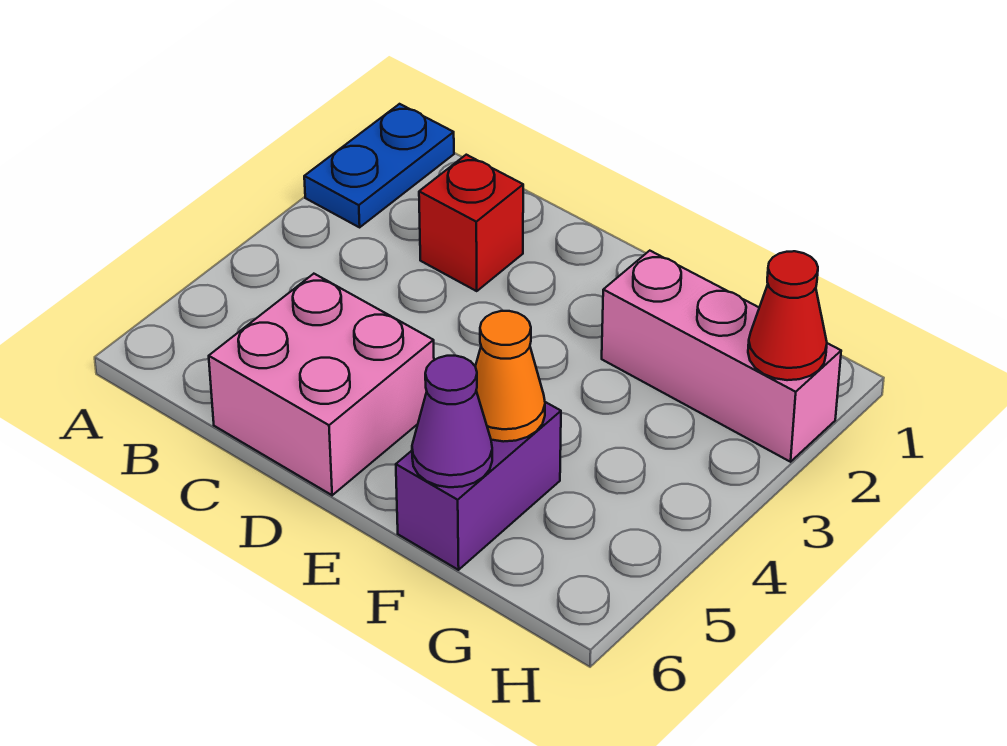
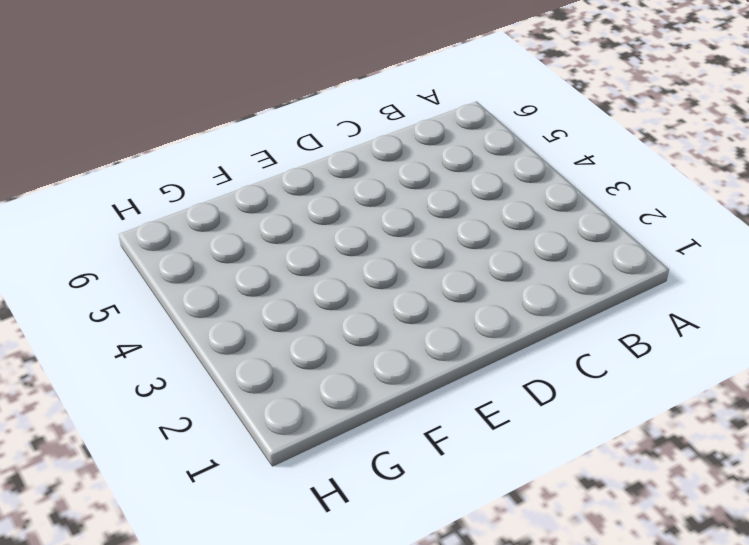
none -> blue 1x2 plate [304,104,454,227]
none -> red 1x1 brick [419,155,523,291]

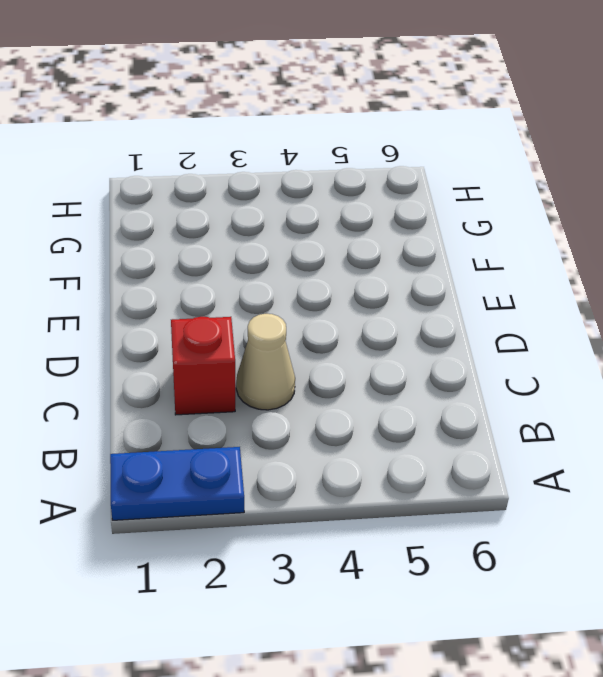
tan 1x1 cone [236,314,295,410] -> none
none -> pink 2x2 brick [209,274,434,495]
none -> pink 1x3 brick [602,251,841,462]

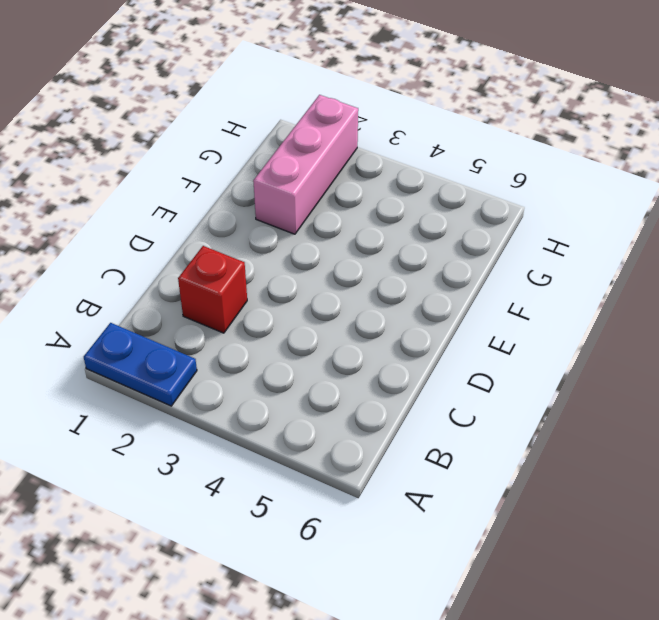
none -> pink 2x2 brick [209,274,434,495]
none -> purple 1x2 brick [396,402,561,570]

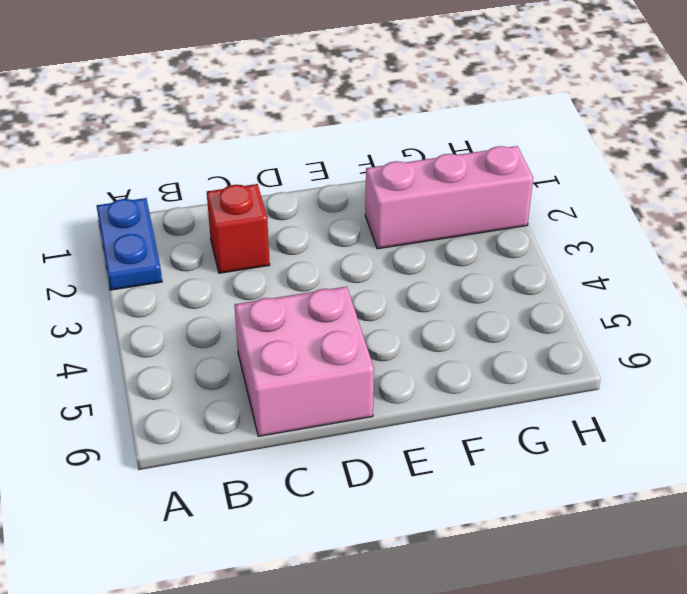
none -> purple 1x2 brick [396,402,561,570]
none -> orange 1x1 cone [475,311,545,442]

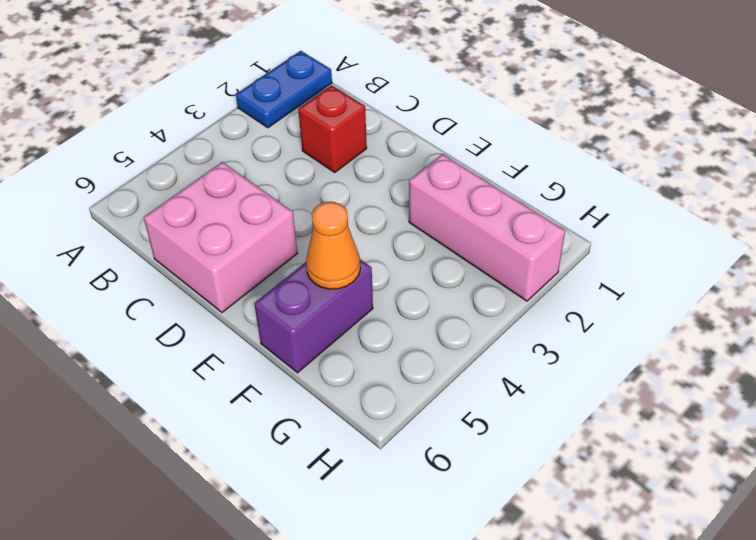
none -> purple 1x1 cone [412,356,492,487]
none -> red 1x1 cone [748,251,827,380]

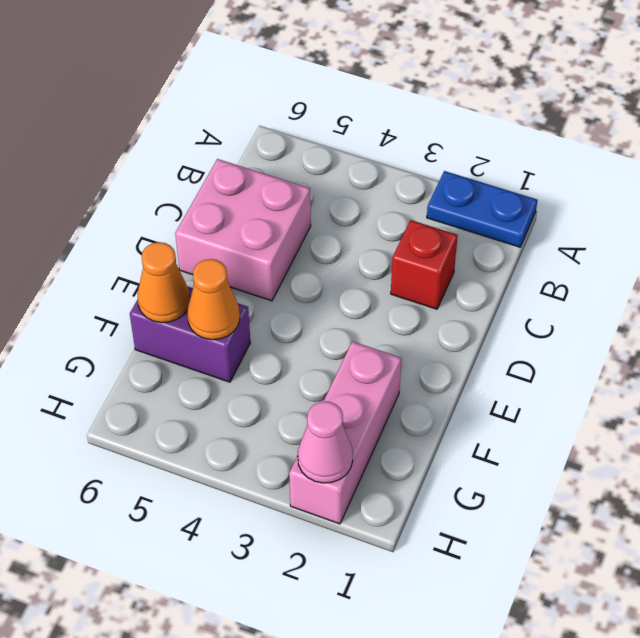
orange 1x1 cone [137,242,190,323] -> purple 1x1 cone [412,356,492,487]
pink 1x1 cone [298,401,353,483] -> red 1x1 cone [748,251,827,380]

